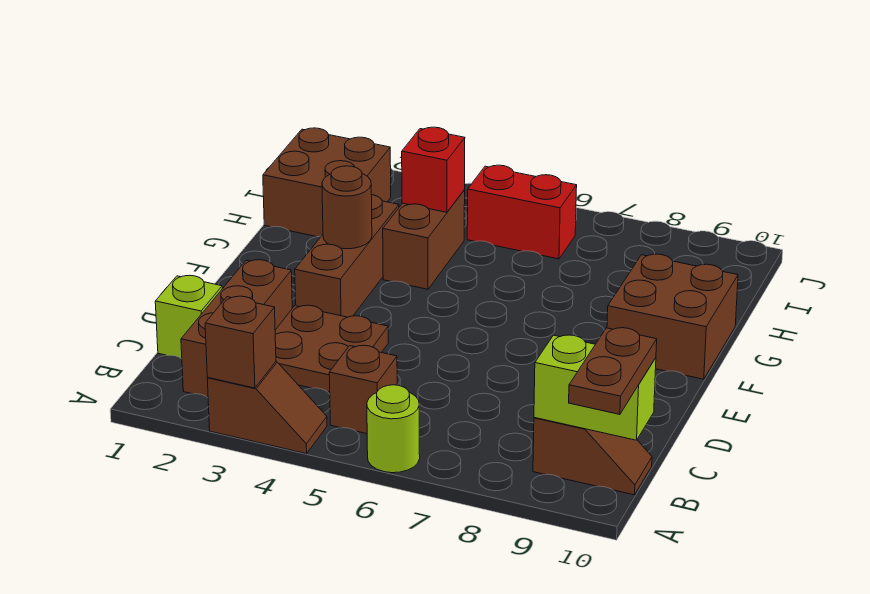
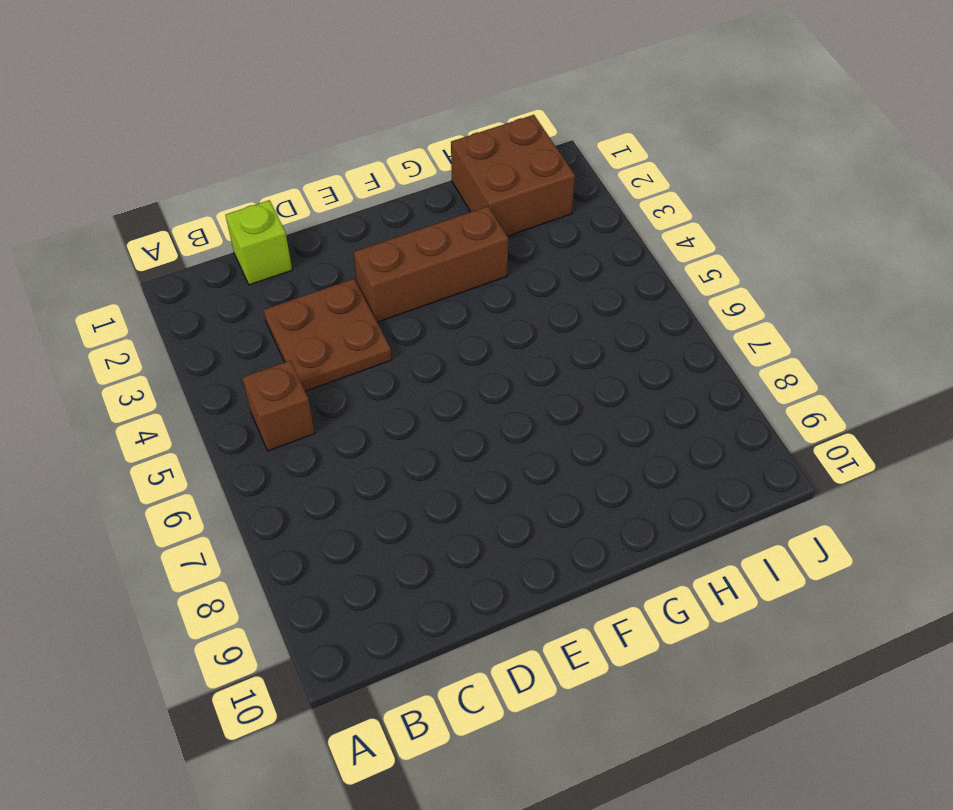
none -> brown 1x2 slope [207,362,327,454]
none -> lime 1x1 round brick [367,385,420,473]
none -> brown 1x3 brick [181,260,292,397]

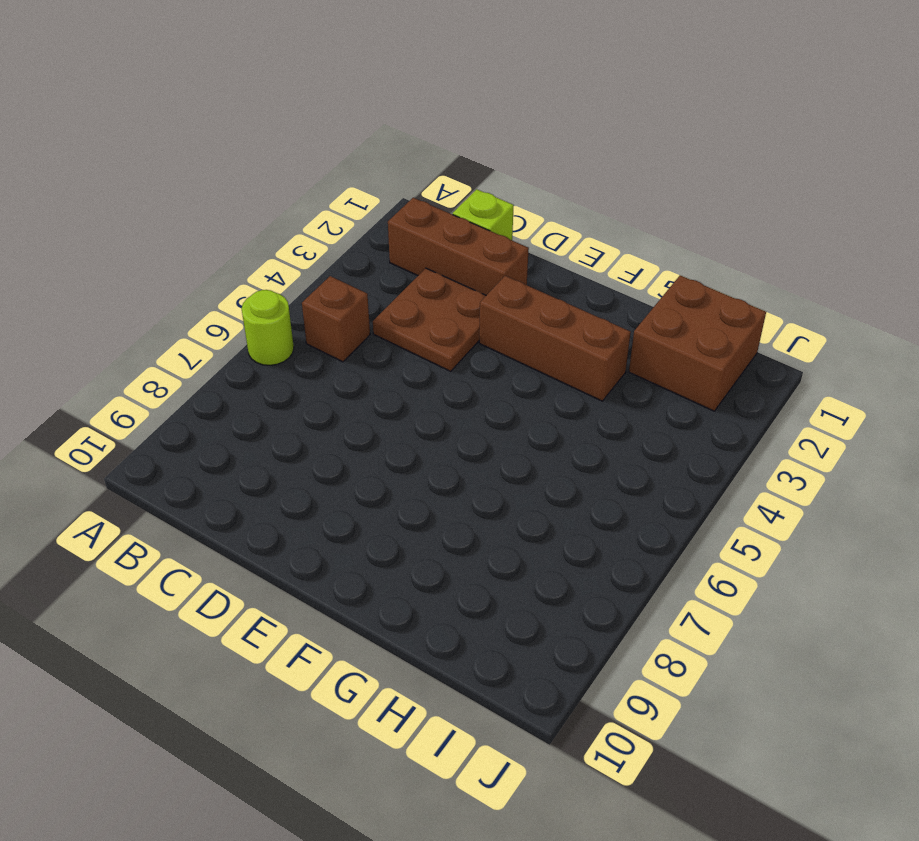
none -> brown 1x2 slope [207,362,327,454]
none -> brown 1x2 slope [533,418,652,495]
none -> brown 2x2 brick [607,254,738,379]

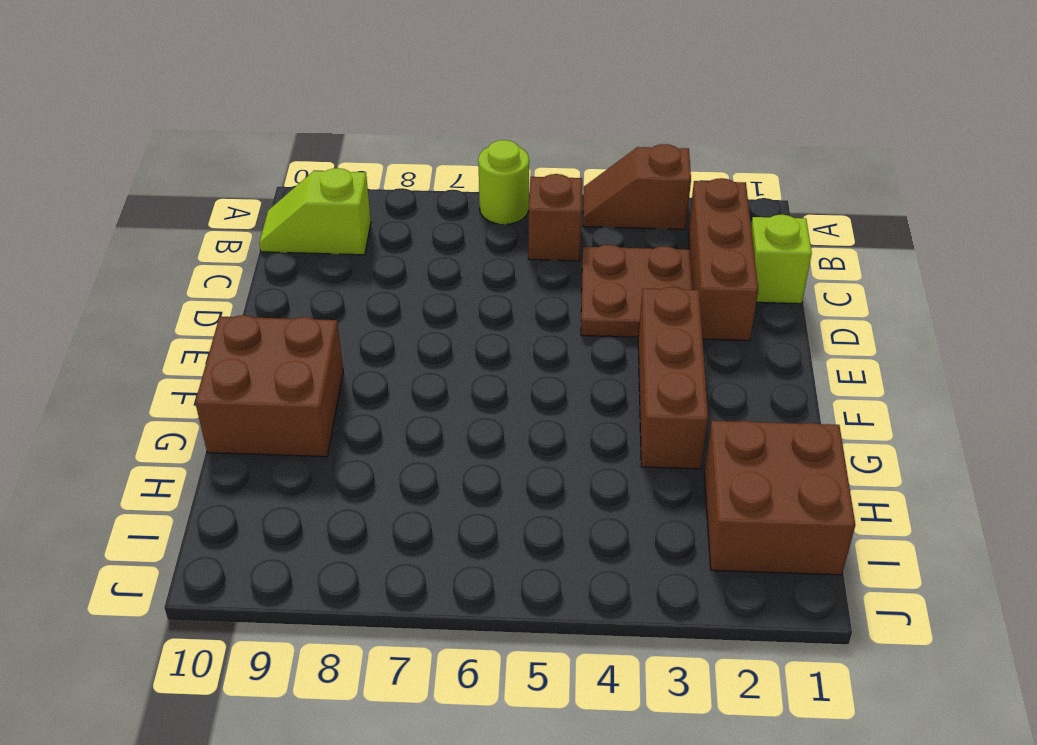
lime 1x2 slope [259,168,371,255] -> brown 1x2 slope [533,418,652,495]
none -> brown 1x2 brick [383,190,465,289]
none -> red 1x2 brick [467,165,577,259]
none -> brown 1x1 brick [205,296,276,388]

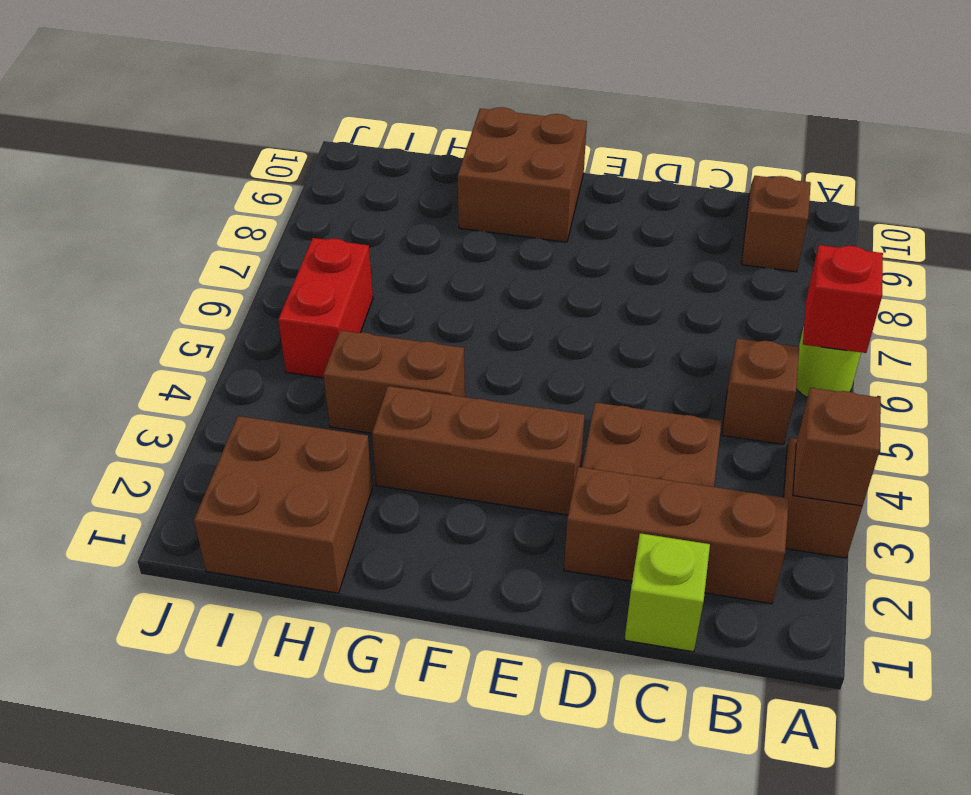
red 1x1 brick [803,245,883,353] -> red 1x1 brick moved to [402,127,465,212]
none -> lime 1x2 brick [534,335,656,440]
none -> brown 1x1 round brick [322,166,372,249]
none -> brown 1x2 plate [569,328,657,414]

